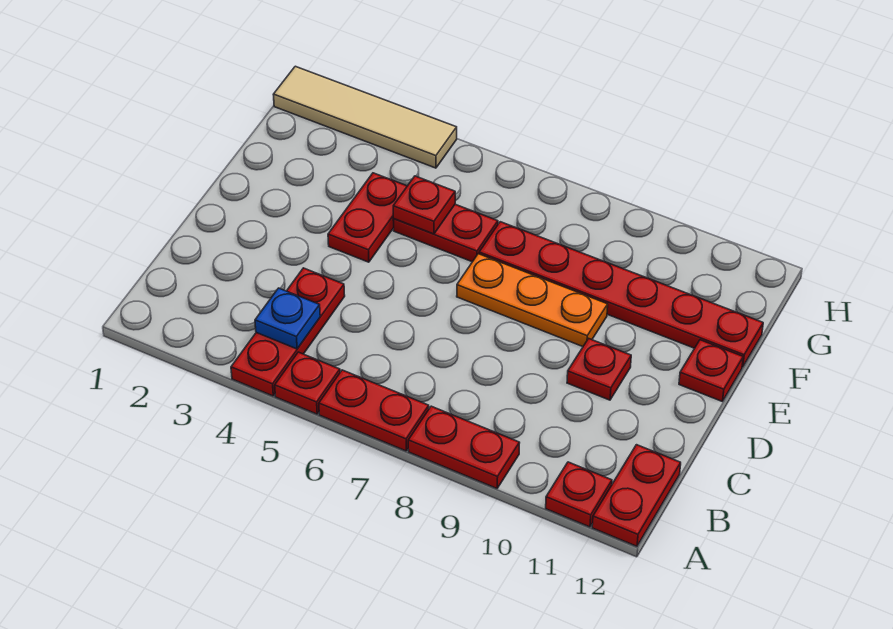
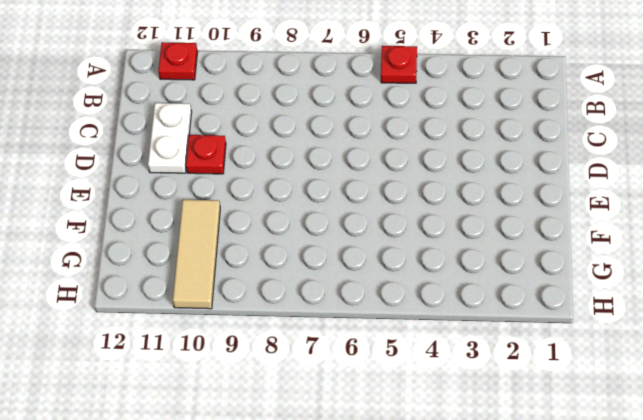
white 1x2 plate [148,103,192,173] -> none
tan 1x3 tile [173,200,220,309] -> red 1x6 plate [479,222,763,367]
none -> red 1x3 plate [231,268,345,396]
none -> red 1x2 plate [319,370,429,451]
none -> red 1x2 plate [408,406,519,488]

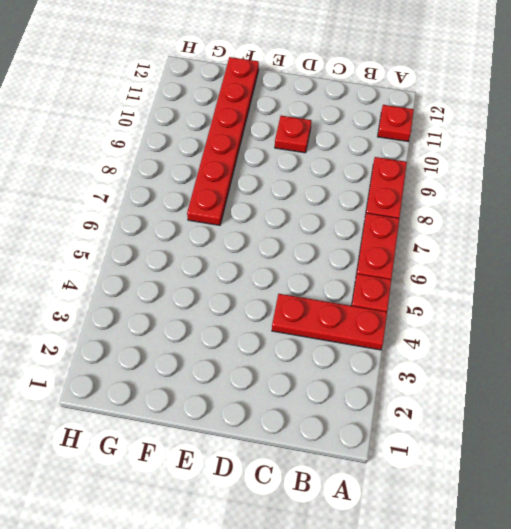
none -> red 1x2 plate [592,445,681,546]
none -> red 1x2 plate [328,173,407,262]
none -> orange 1x3 plate [457,254,608,347]

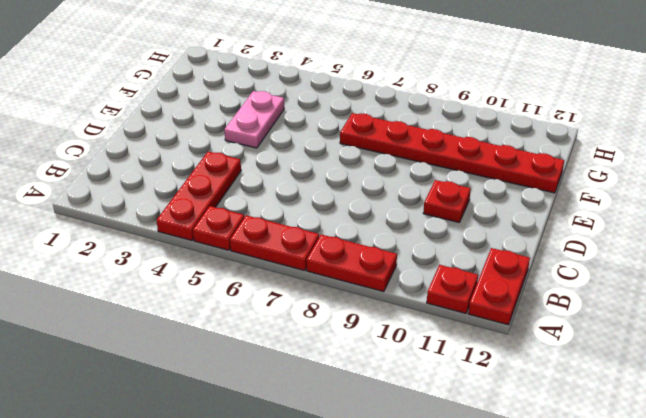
pink 1x2 plate [224,91,284,148] -> red 1x2 plate [328,173,407,262]
none -> orange 1x3 plate [457,254,608,347]
none -> red 1x1 plate [679,340,743,401]
none -> red 1x2 plate [393,204,498,262]

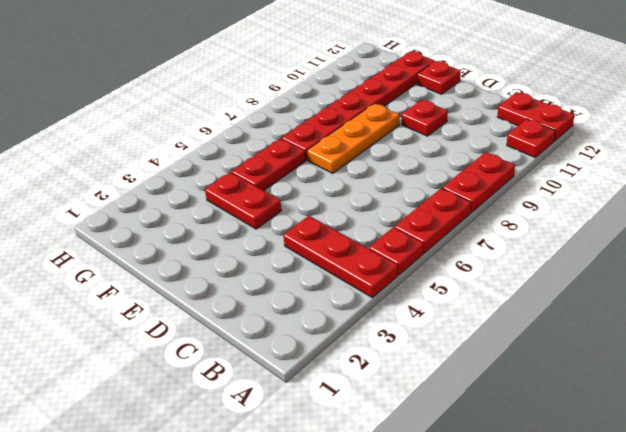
none -> tan 1x4 tile [273,66,457,168]
none -> blue 1x1 plate [255,288,320,349]
none -> red 1x1 plate [393,176,455,234]

